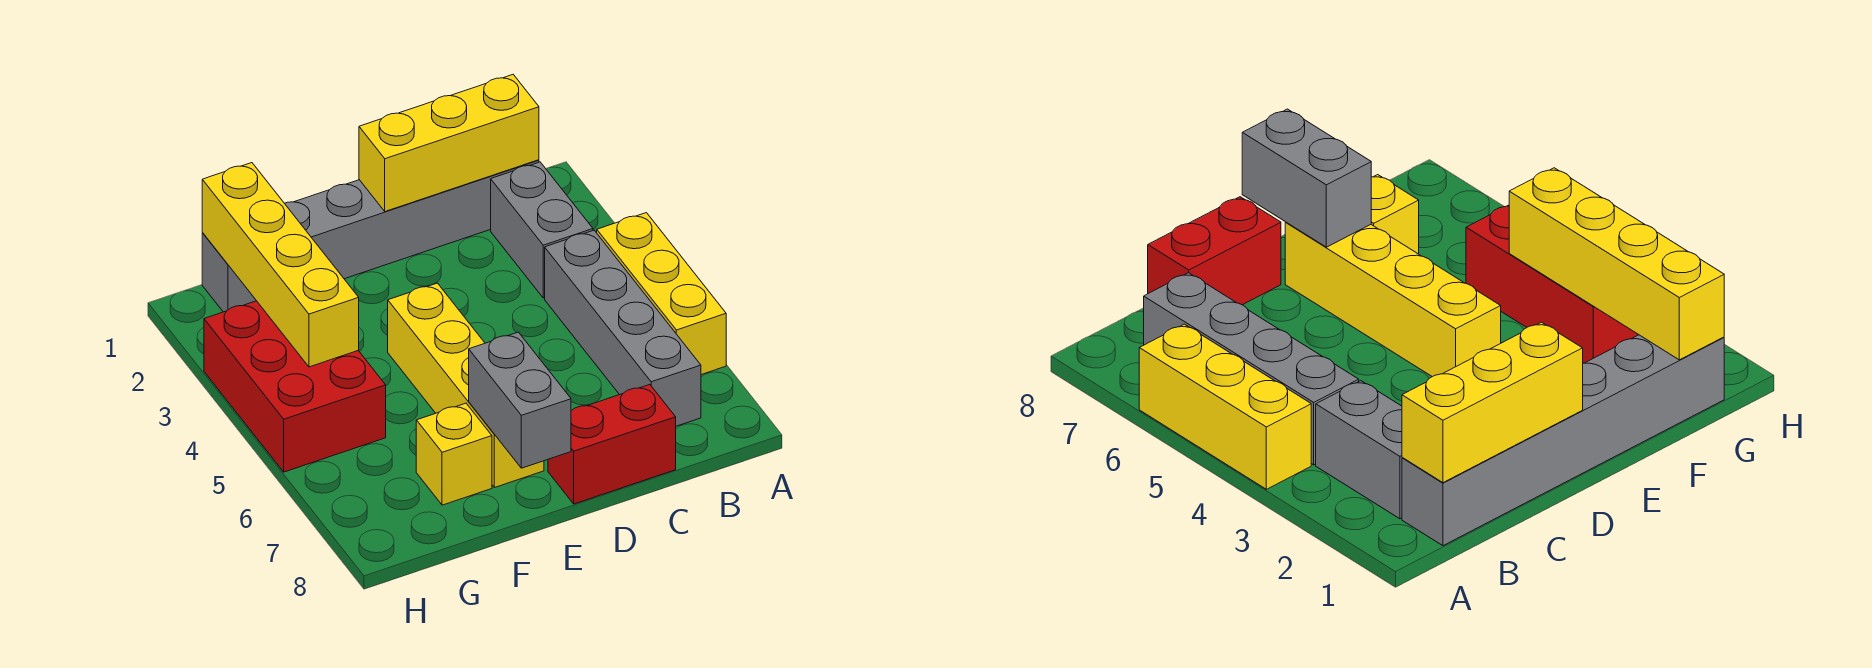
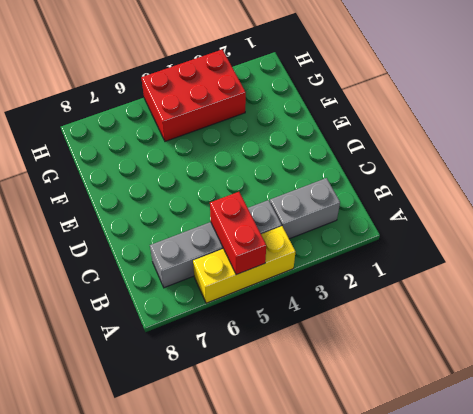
red 1x2 brick [210,192,266,275] -> red 1x2 brick moved to [548,385,676,504]
none -> grey 1x6 brick [202,160,539,312]
none -> yellow 1x4 brick [388,283,544,488]

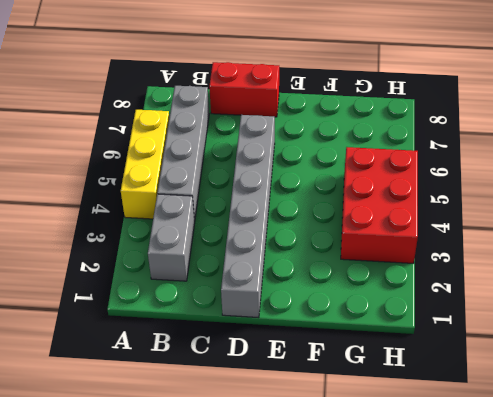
grey 1x6 brick [221,115,275,318] -> grey 1x6 brick turned to [202,160,539,312]
none -> yellow 1x4 brick [388,283,544,488]
none -> yellow 1x1 brick [416,403,492,505]

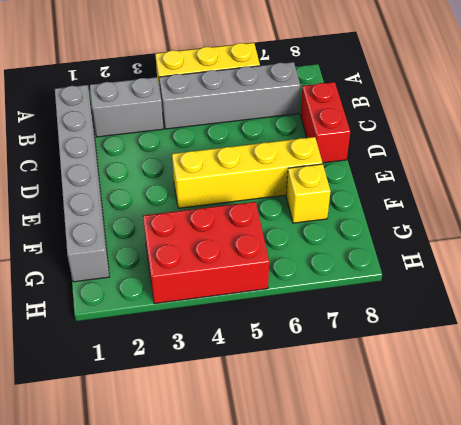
none -> yellow 1x3 brick [359,75,539,212]
none -> grey 1x2 brick [469,332,571,468]

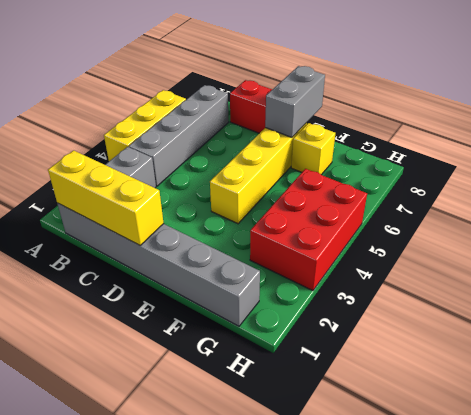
none -> yellow 1x4 brick [202,163,359,367]

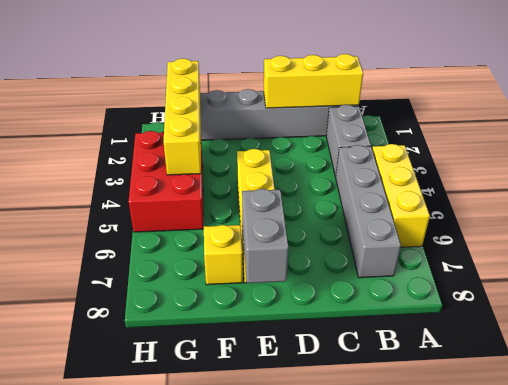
none -> red 1x2 brick [548,385,676,504]

